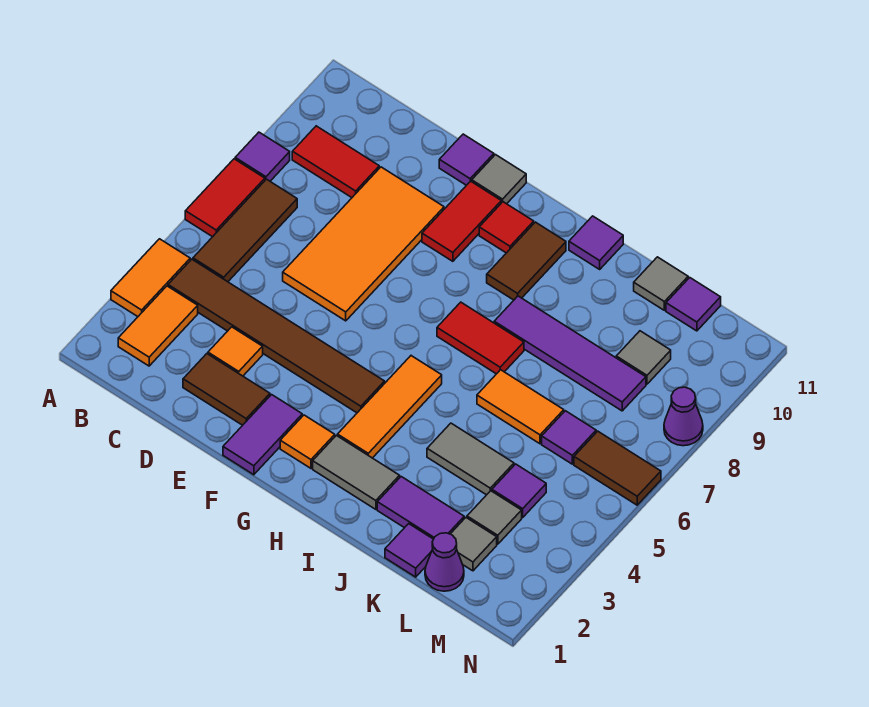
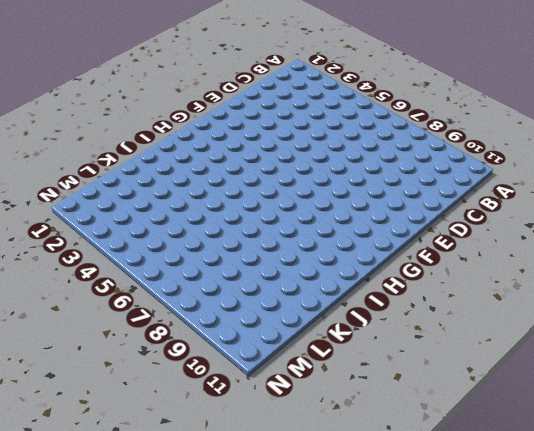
none -> orange 1x2 tile [111,239,190,317]
none -> red 1x2 tile [185,159,265,237]
none -> purple 1x1 tile [235,132,290,181]
none -> orange 1x2 tile [118,286,198,366]

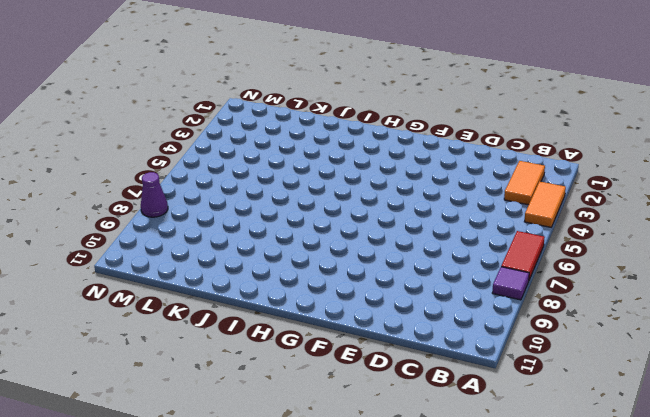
none -> brown 1x6 tile [168,259,385,413]
none -> brown 1x3 tile [193,179,297,282]
none -> red 1x2 tile [292,126,379,198]
none -> brown 1x2 tile [183,354,270,425]

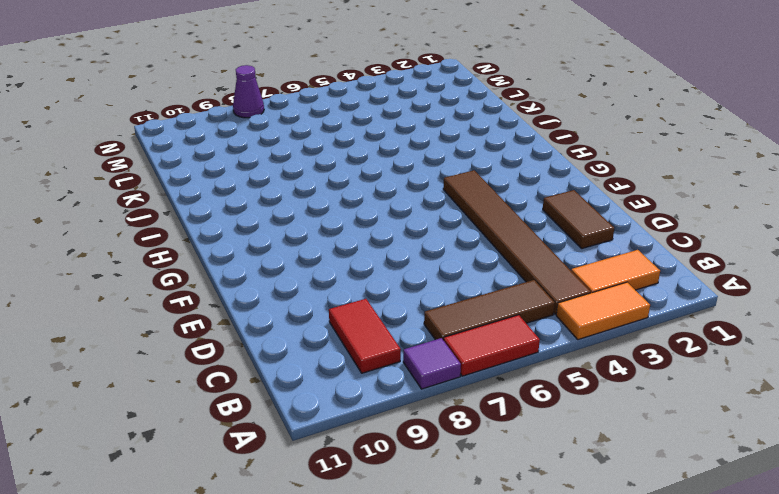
none -> orange 1x1 tile [208,327,263,376]
none -> orange 2x4 tile [283,167,444,321]
none -> purple 1x1 tile [439,134,494,185]
none -> purple 1x2 tile [223,395,302,475]

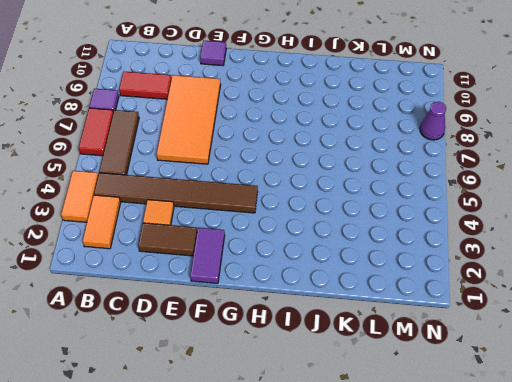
none -> red 1x2 tile [422,181,501,261]
none -> grey 1x1 tile [472,155,526,204]
none -> orange 1x1 tile [280,415,335,468]
none -> red 1x1 tile [479,202,534,253]

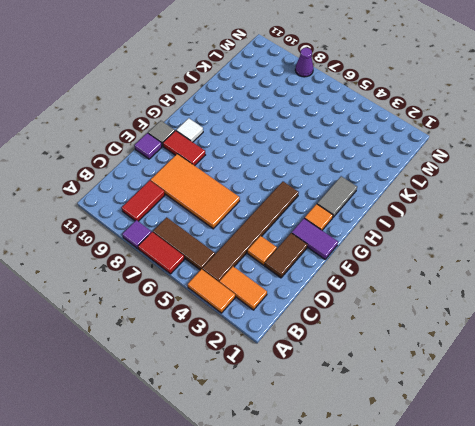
white 1x1 tile [176,118,203,142] -> red 1x1 tile [479,202,534,253]
none -> orange 1x3 tile [338,356,442,458]
none -> red 1x2 tile [437,302,524,374]
none -> brown 1x2 tile [487,222,566,300]
none -> purple 1x4 tile [494,296,646,411]

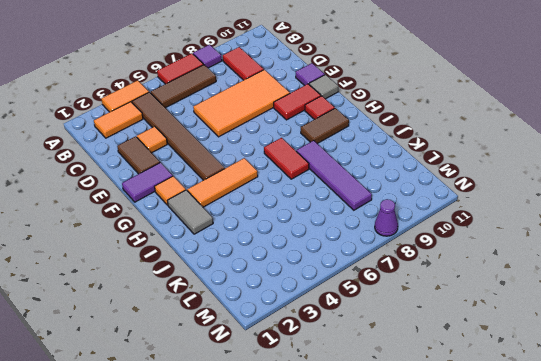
none -> purple 1x1 tile [569,216,623,269]
none -> purple 1x2 tile [377,477,464,539]
none -> grey 1x2 tile [427,423,514,495]
none -> orange 1x2 tile [477,370,564,444]

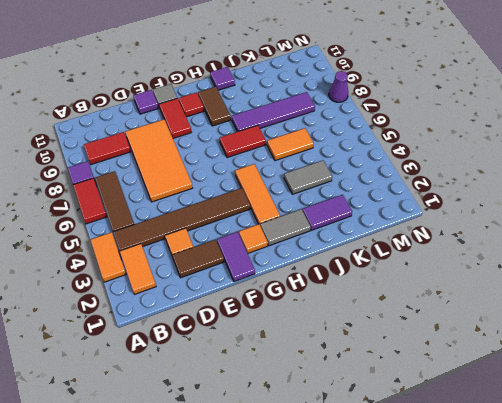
none -> purple 1x1 tile [385,524,433,577]
none -> grey 1x1 tile [634,257,688,310]
none -> purple 1x1 cone [425,533,464,591]
none -> grey 1x1 tile [451,518,497,571]

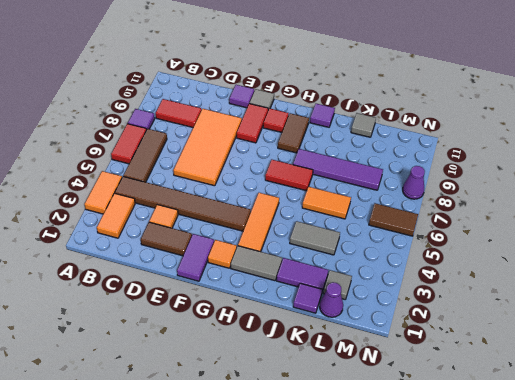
none -> grey 1x1 tile [467,491,522,544]
none -> purple 1x1 tile [492,464,546,517]
none -> purple 1x1 tile [542,411,596,464]
none -> grey 1x1 tile [616,331,671,384]

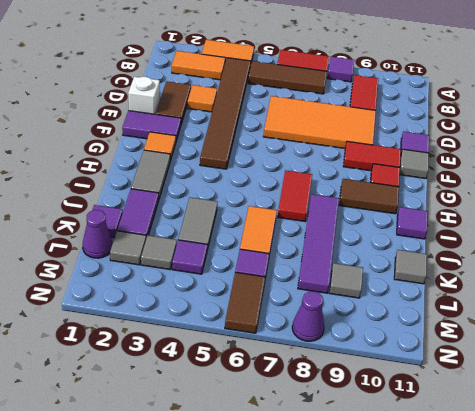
white 1x1 brick [128,77,160,114] -> none
none -> orange 1x3 tile [338,356,442,458]
none -> purple 1x1 tile [666,278,721,331]

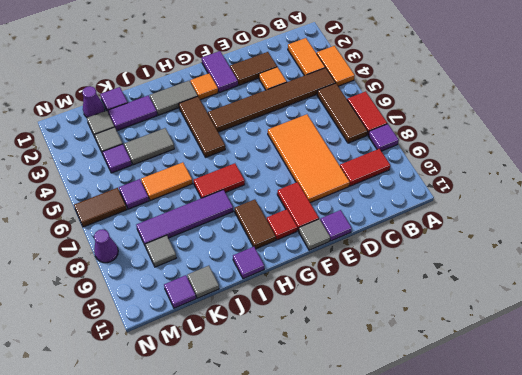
brown 1x3 tile [179,96,225,157] -> orange 1x3 tile [338,356,442,458]

